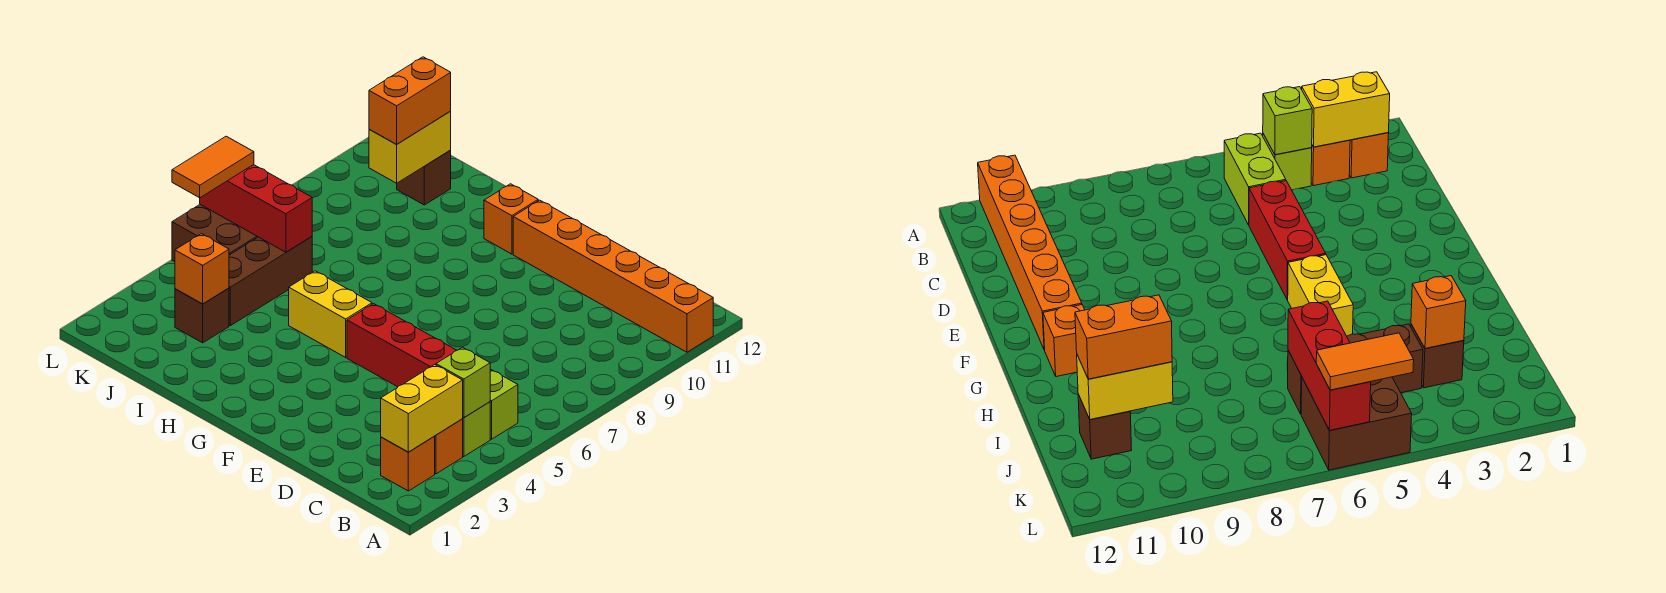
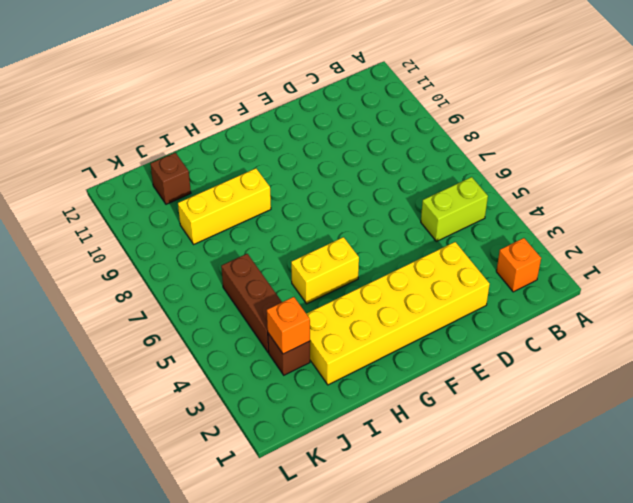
yellow 2x6 brick [306,242,490,385] -> none
yellow 1x3 brick [178,168,271,244] -> none
none -> orange 1x6 brick [513,200,713,352]
none -> orange 1x1 brick [435,419,463,474]
none -> lime 1x1 brick [463,402,490,457]

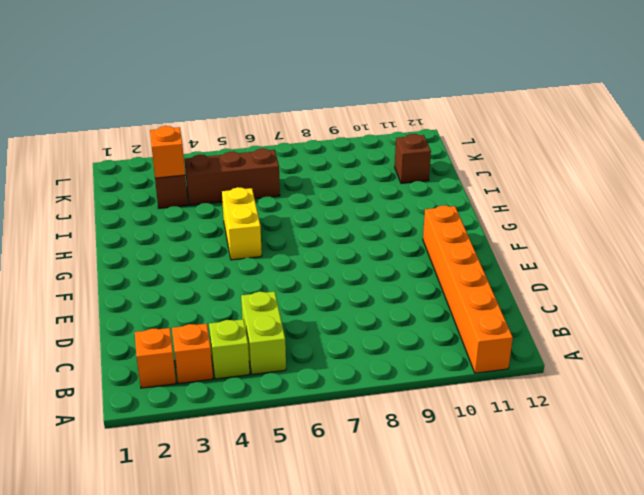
none -> red 1x3 brick [347,304,457,387]
none -> orange 1x1 brick [484,184,538,254]
none -> brown 2x2 brick [172,205,258,262]

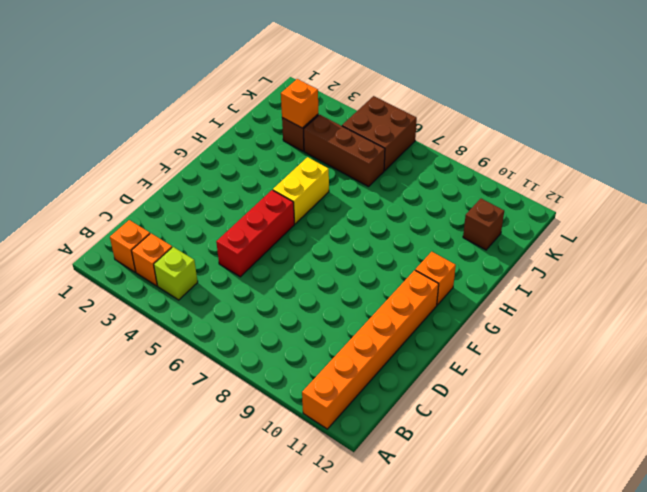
none -> lime 1x2 brick [490,369,518,439]
none -> yellow 1x2 brick [381,365,463,452]
none -> lime 1x1 brick [436,347,490,418]

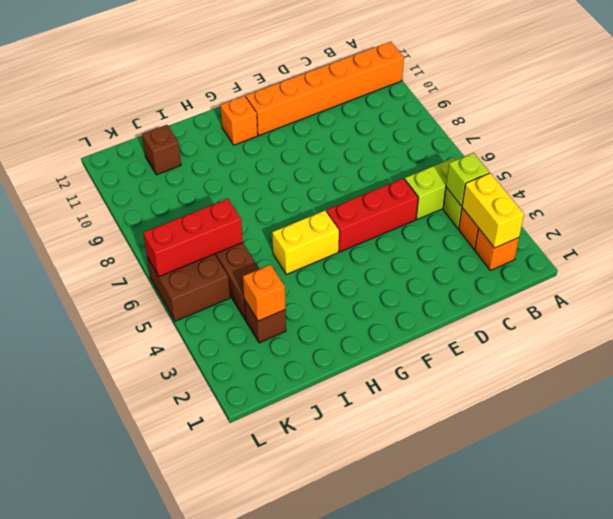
none -> yellow 1x2 brick [369,111,451,183]
none -> orange 1x2 brick [369,57,451,144]
none -> orange 1x2 tile [172,136,254,198]

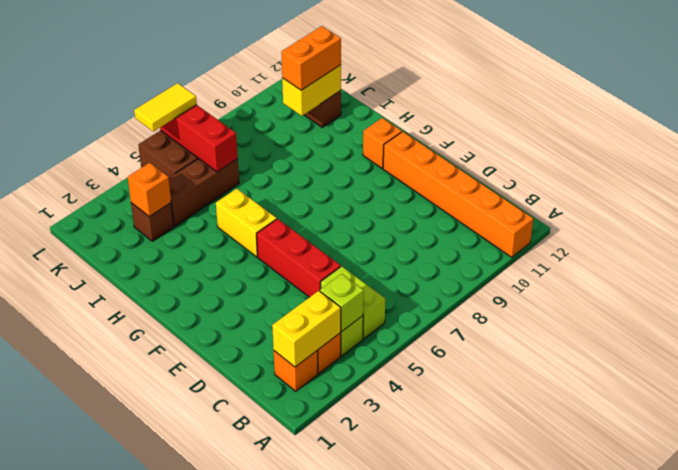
yellow 1x2 tile [134,83,197,131] -> orange 1x2 tile [172,136,254,198]

